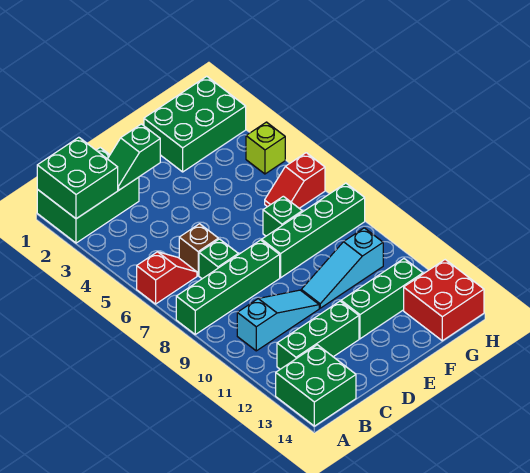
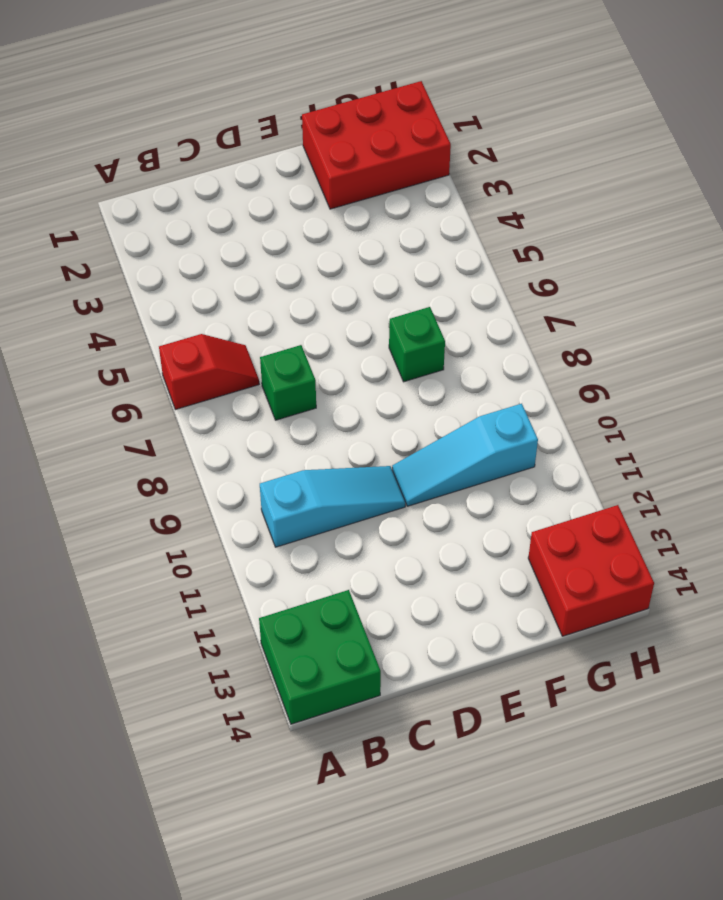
red 2x3 brick [302,81,451,209] -> green 2x3 brick [144,76,246,172]
none -> green 2x3 brick [37,148,139,243]
none -> green 1x4 brick [176,240,280,334]
none -> green 1x3 brick [277,301,359,369]

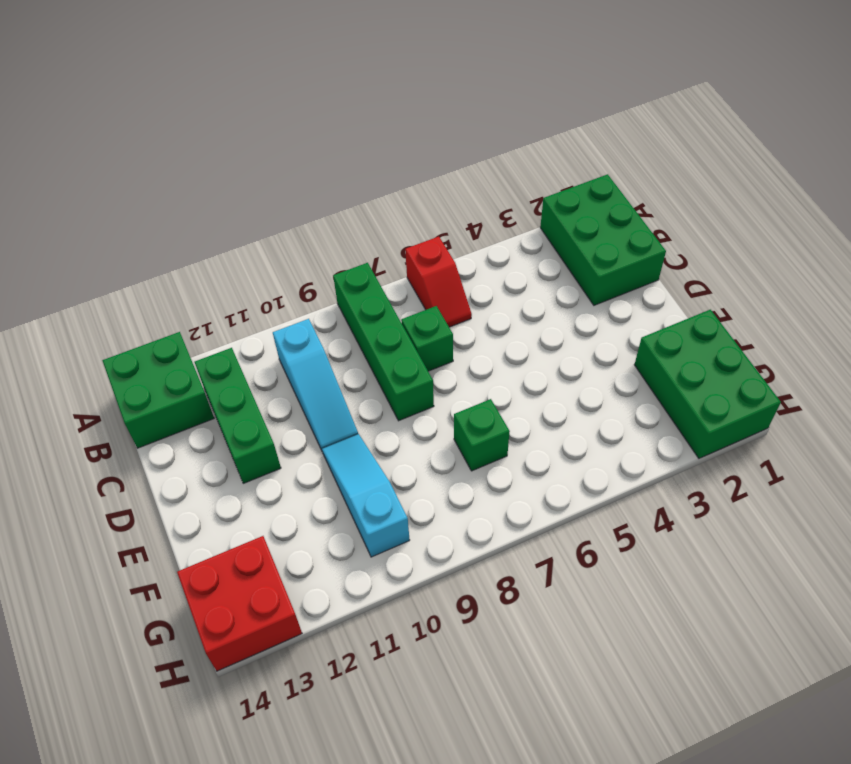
none -> brown 1x1 brick [179,224,218,276]
none -> green 1x4 brick [262,183,365,278]
none -> green 1x3 brick [341,259,423,339]

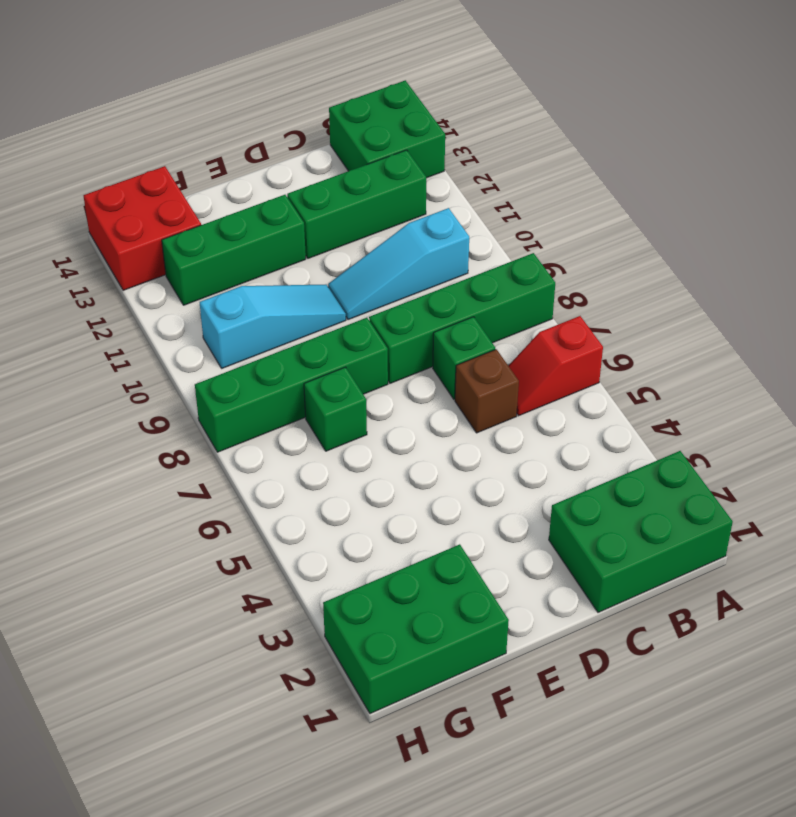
none -> red 1x2 slope [265,153,325,208]
none -> lime 1x1 brick [246,122,285,174]
none -> green 2x2 brick [37,137,118,219]

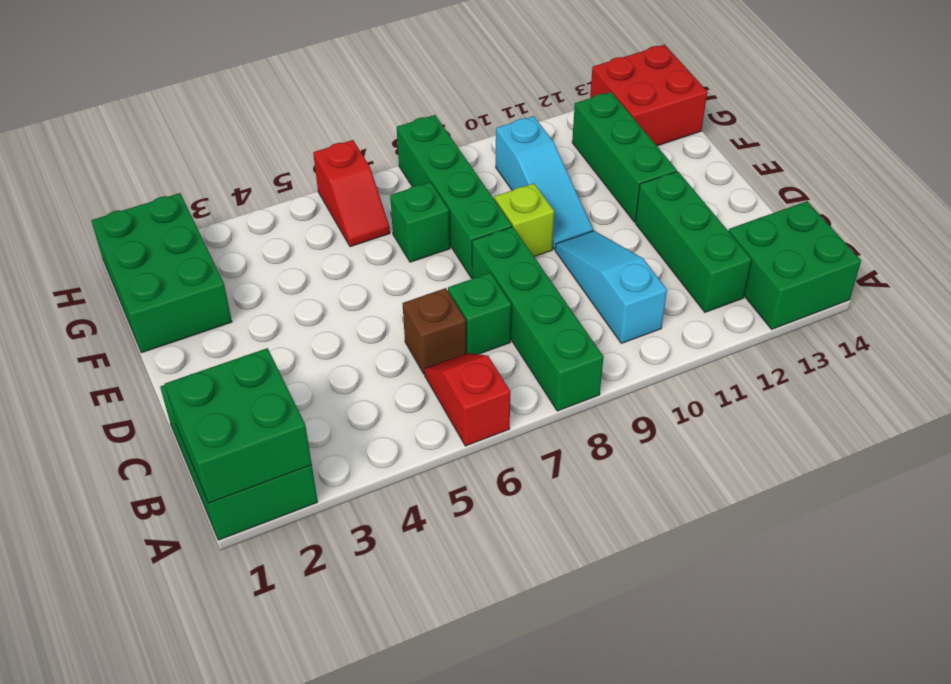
lime 1x1 brick [494,183,554,257] -> lime 1x1 brick moved to [246,122,285,174]
none -> green 1x2 slope [108,124,160,190]

